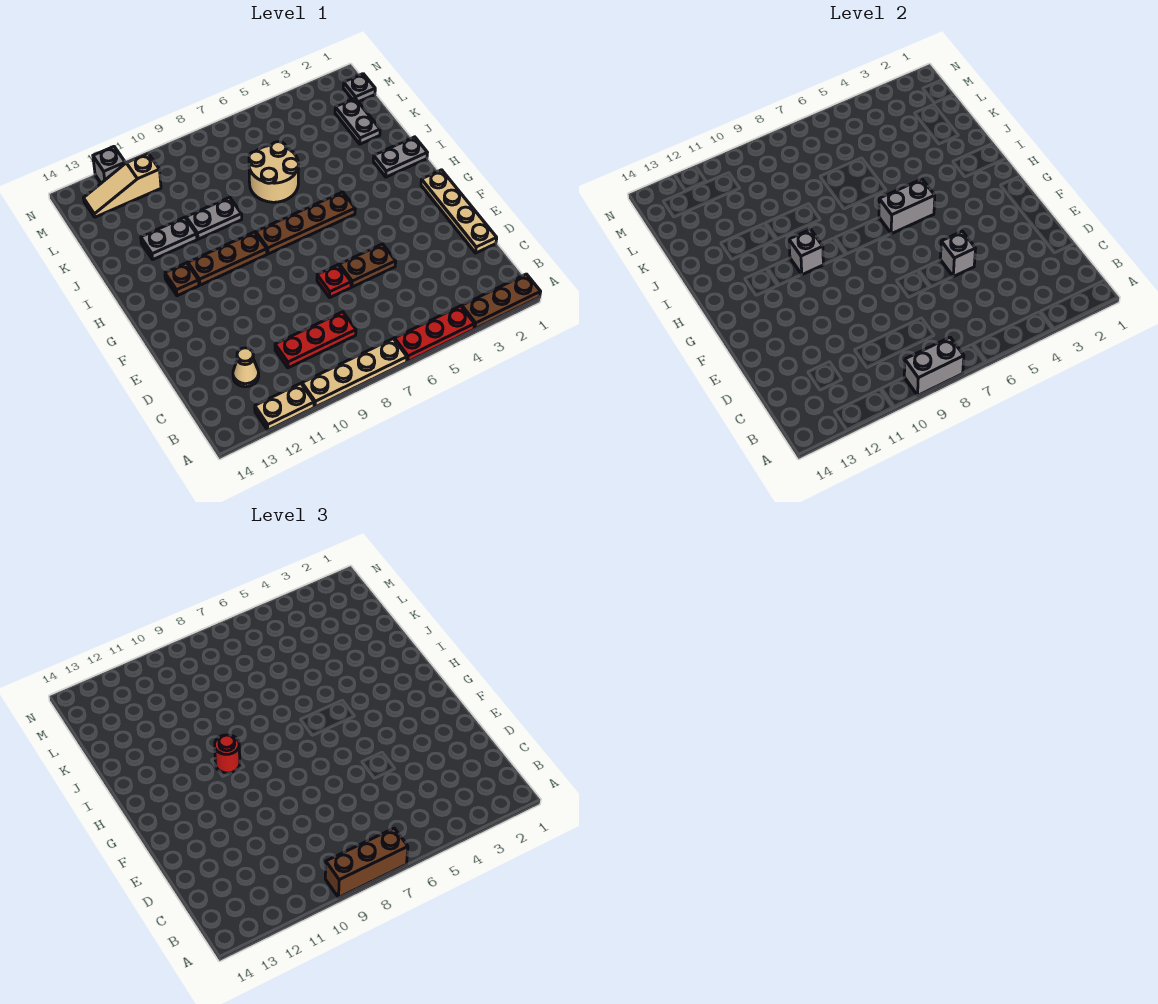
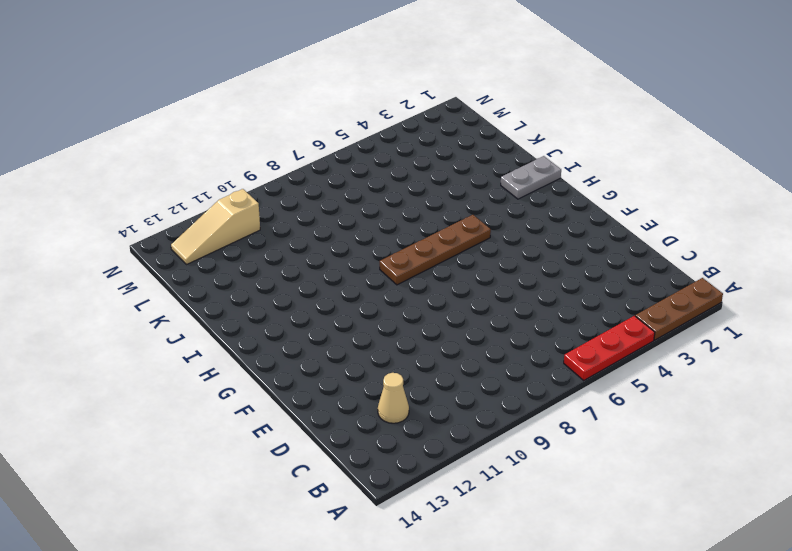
none -> tan 1x4 plate [302,339,407,407]
none -> tan 1x2 plate [255,383,314,430]
none -> red 1x3 plate [275,312,356,368]

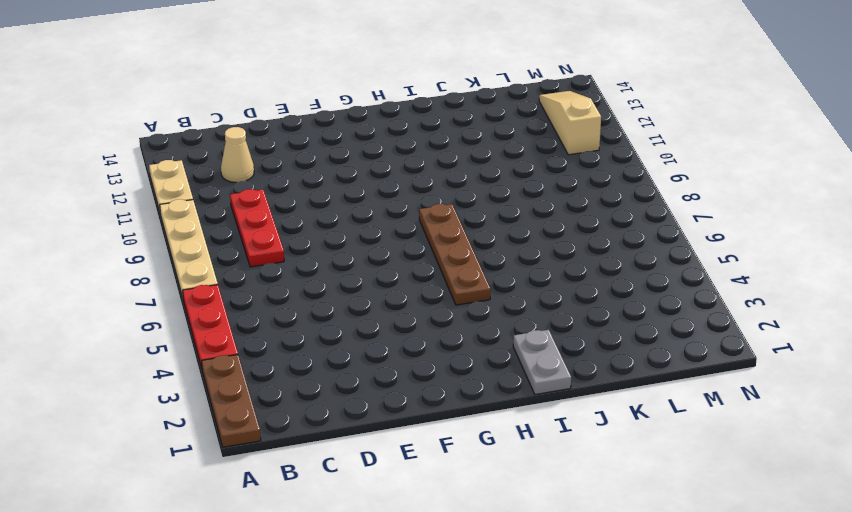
none -> tan 1x4 plate [421,170,497,253]
none -> brown 1x2 plate [339,244,396,287]
none -> red 1x1 plate [317,265,351,297]

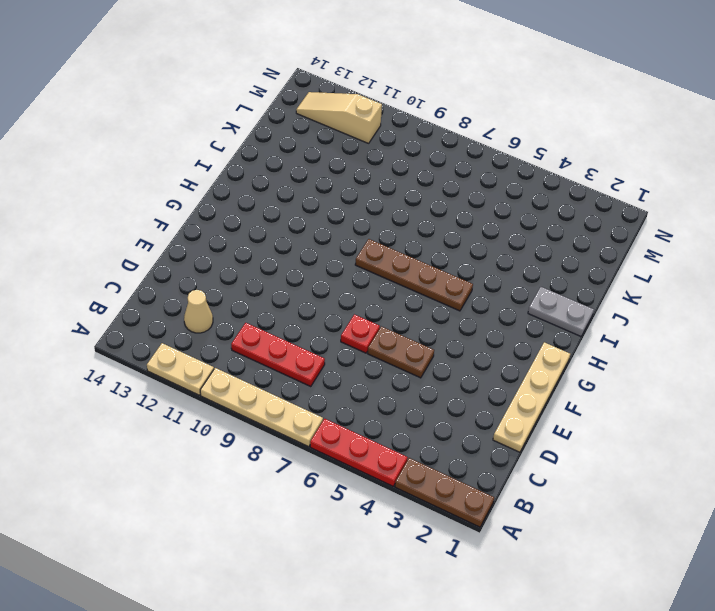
none -> brown 1x3 plate [188,232,267,285]
none -> brown 1x1 plate [165,263,199,296]
none -> tan 2x2 round brick [249,142,299,202]

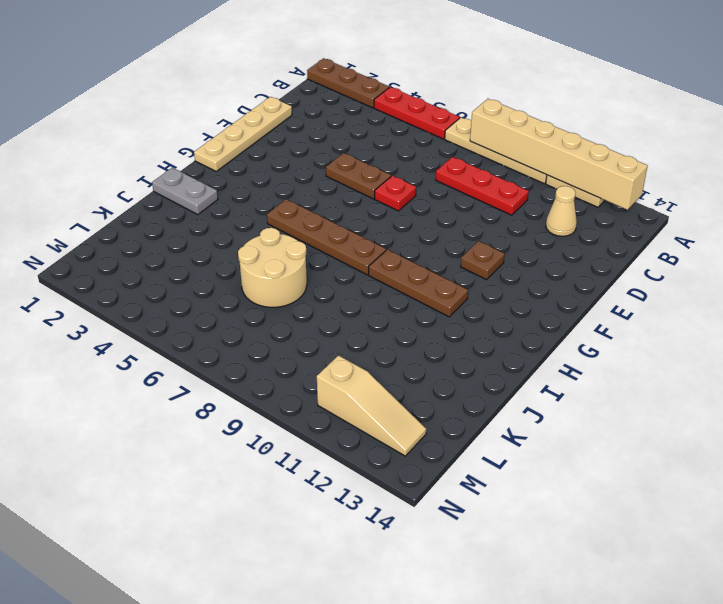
tan 1x6 brick [470,99,648,210] -> grey 1x2 brick [904,337,964,395]
brown 1x1 plate [461,241,505,280] -> brown 1x1 plate moved to [165,263,199,296]
none -> grey 1x2 plate [186,197,242,239]
none -> grey 1x2 plate [141,217,197,259]
none -> grey 1x2 plate [335,98,380,144]

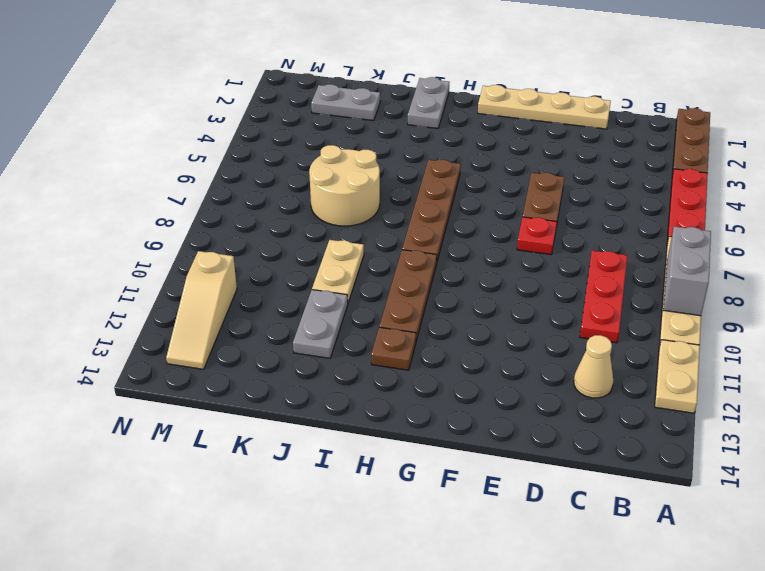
tan 1x2 plate [312,240,364,303] -> grey 1x2 plate [186,197,242,239]
none -> grey 1x1 plate [343,74,375,102]
none -> grey 1x1 brick [93,147,125,183]
none -> grey 1x1 brick [940,231,976,277]

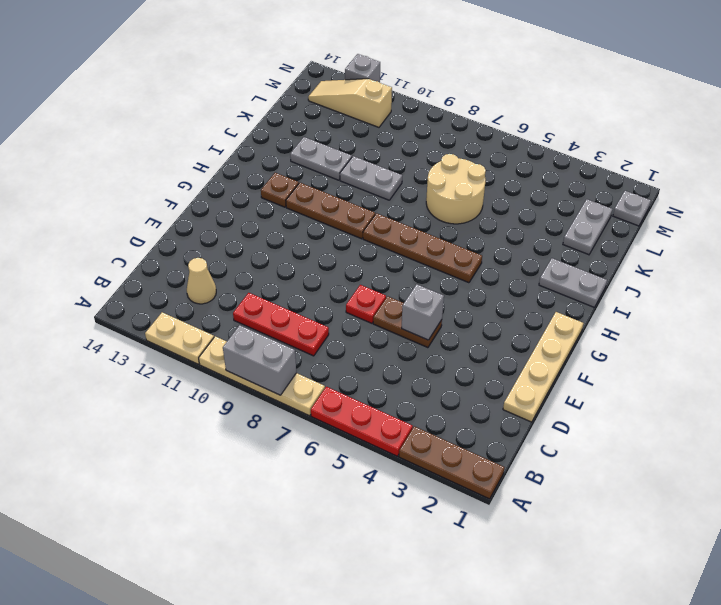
none -> grey 1x2 brick [879,179,935,234]
none -> grey 1x1 brick [789,229,823,275]
none -> brown 1x3 brick [325,828,408,897]

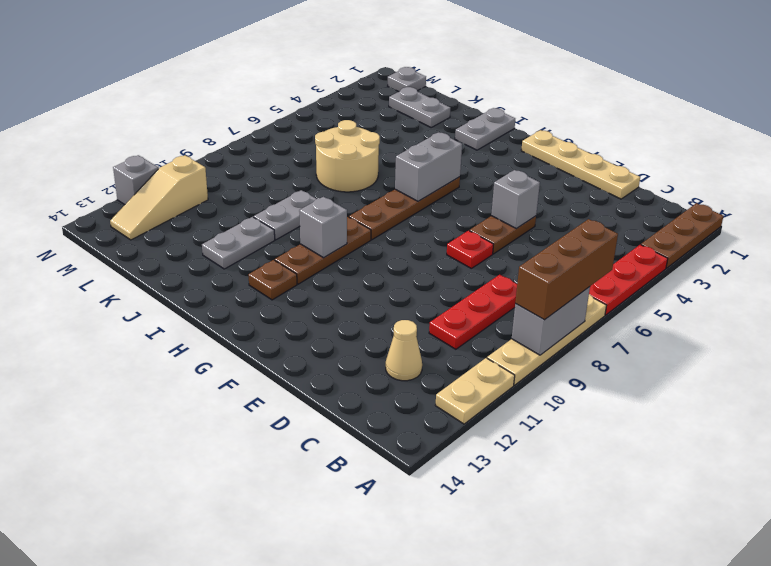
none -> red 1x1 round brick [215,735,240,773]

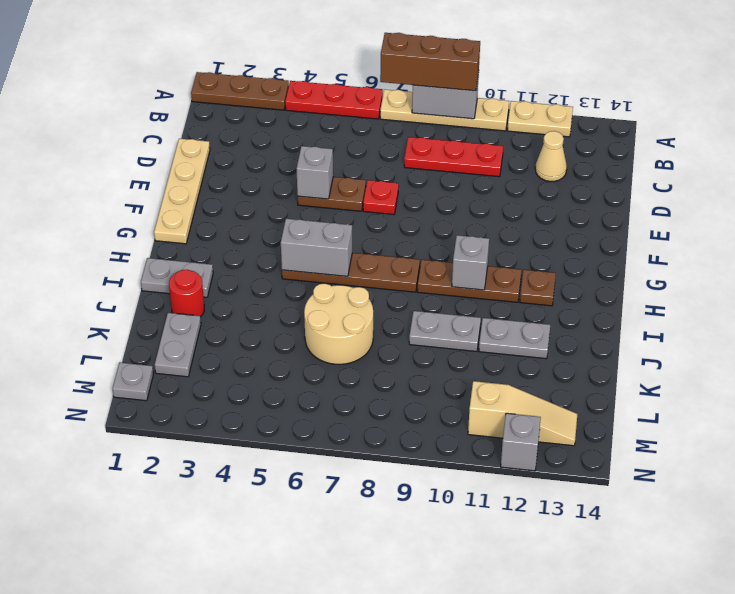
red 1x1 round brick [169,270,204,317] -> red 1x1 round brick moved to [215,735,240,773]

